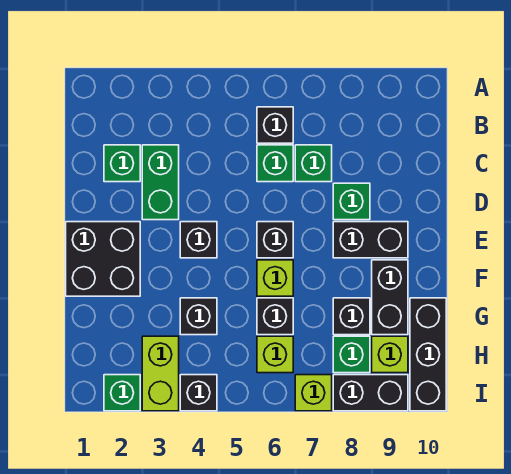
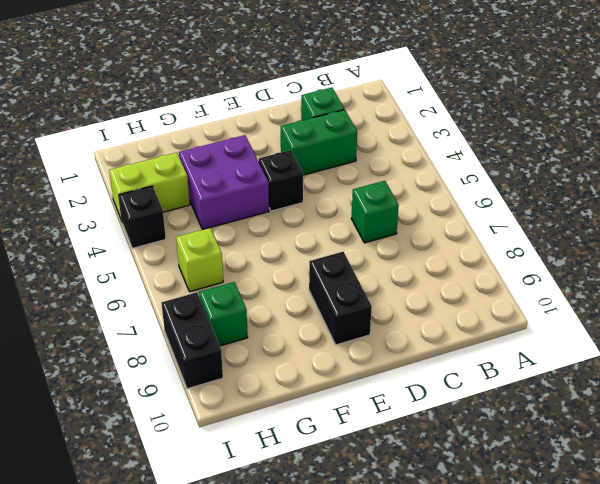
purple 2x2 brick [179,135,269,230] -> black 1x1 brick [180,298,217,335]
none -> black 1x1 brick [257,107,293,143]
none -> green 1x1 brick [295,145,332,182]
none -> green 1x1 brick [333,183,370,220]

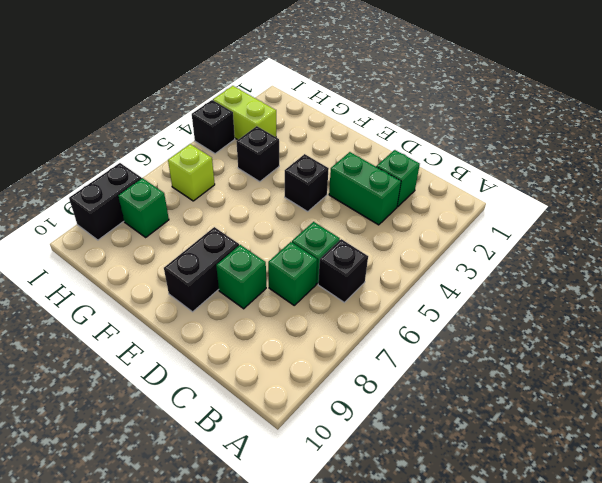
none -> black 2x2 brick [66,222,140,296]
none -> black 1x1 brick [257,222,293,258]
none -> lime 1x1 brick [257,260,293,296]

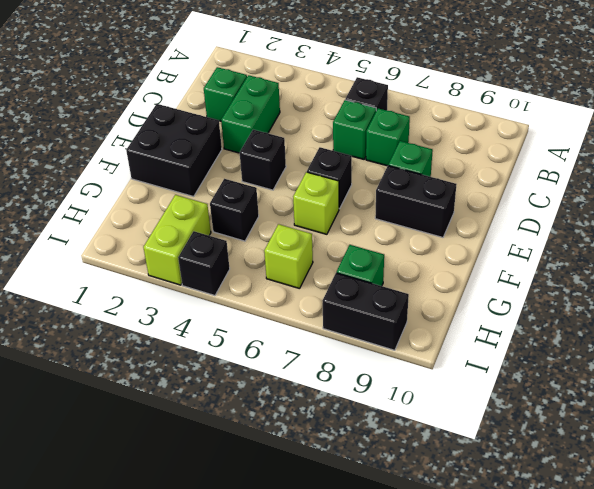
none -> black 1x2 brick [372,260,408,335]
none -> black 1x1 brick [257,298,293,335]
none -> black 1x1 brick [333,298,370,335]

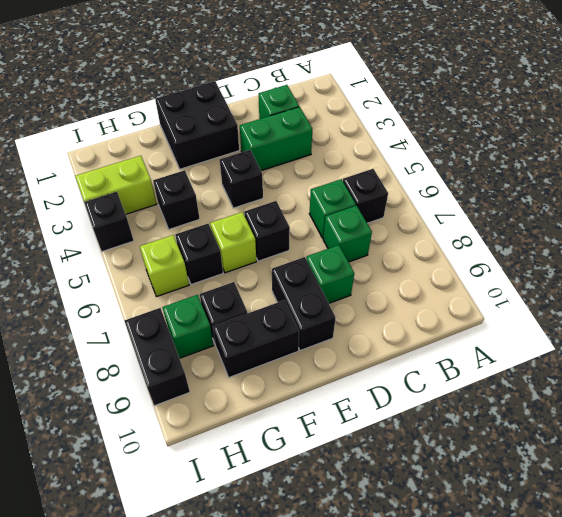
none -> black 1x3 brick [410,298,446,411]
none -> lime 1x1 brick [372,336,408,373]
none -> green 1x1 brick [104,375,140,411]

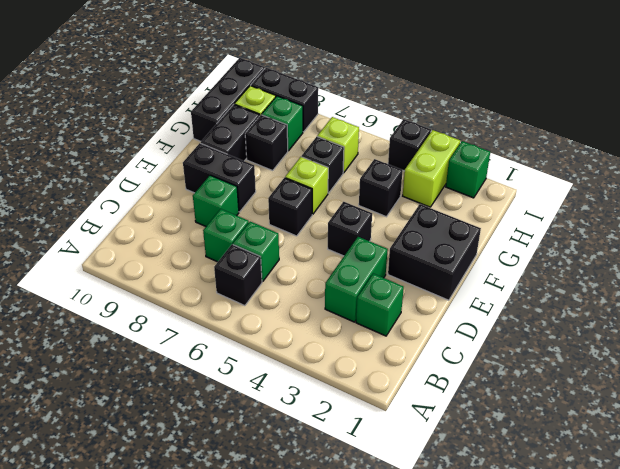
none -> lime 1x1 brick [295,375,332,411]

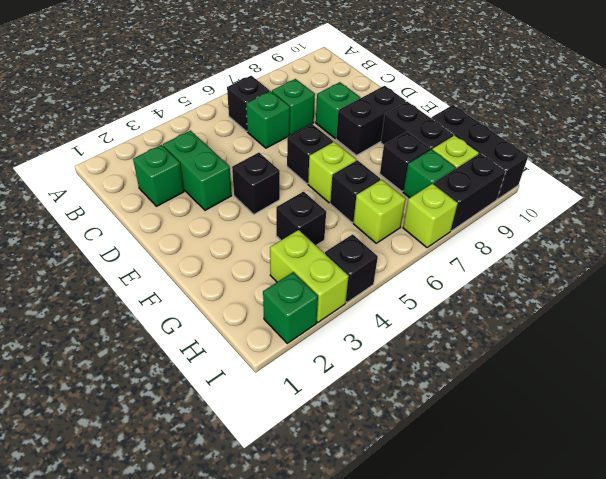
none -> black 2x2 brick [66,222,140,296]

